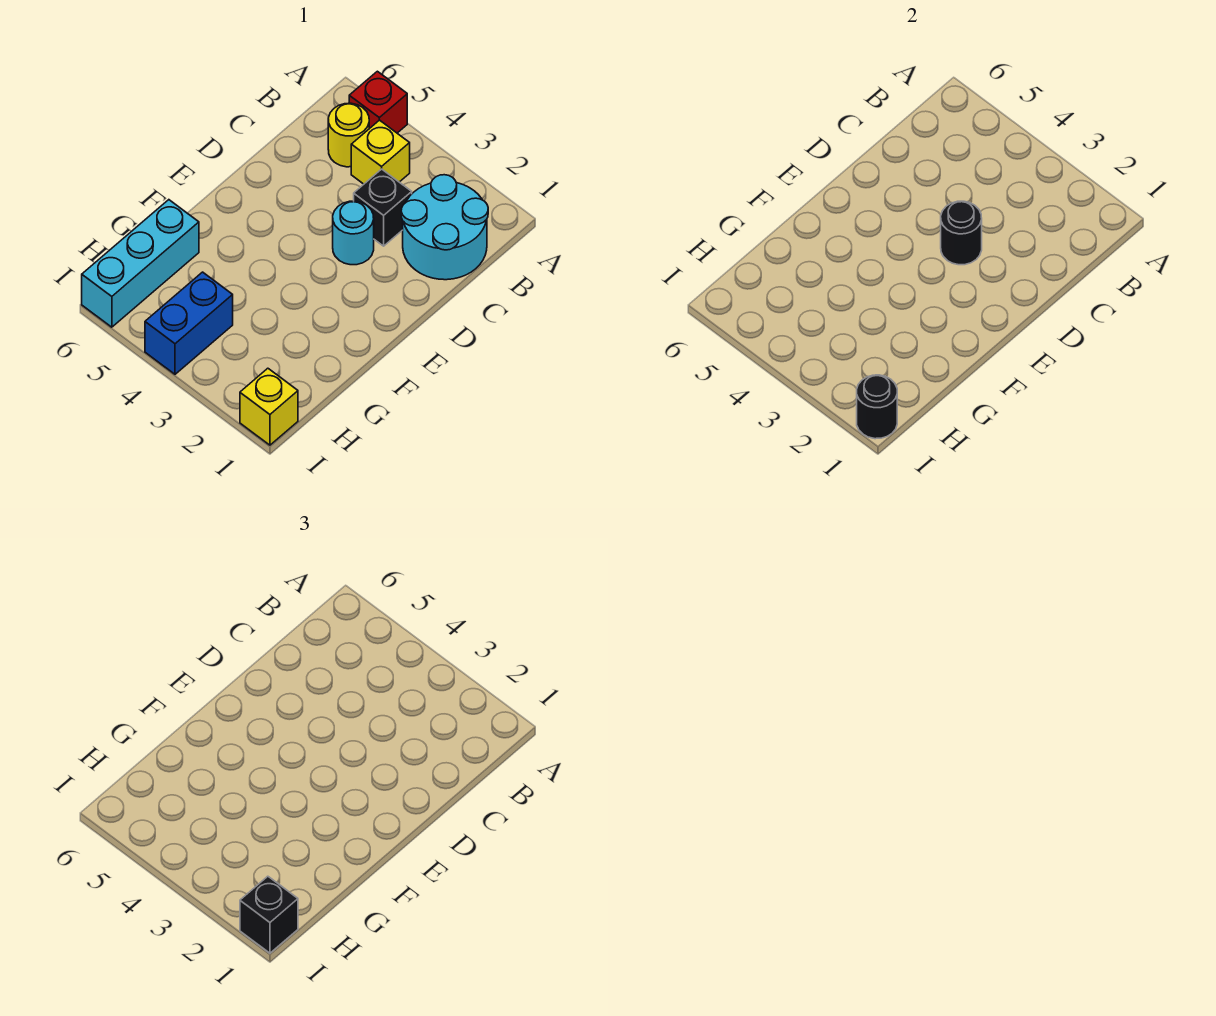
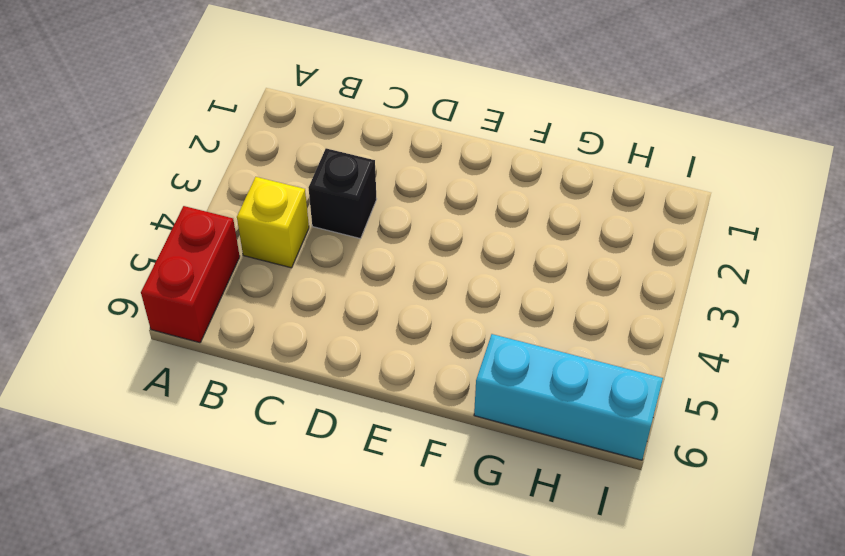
red 1x2 brick [141,206,240,343] -> red 1x1 brick [349,71,407,133]
none -> cyan 2x2 round brick [401,175,488,280]
none -> yellow 1x1 round brick [328,103,369,167]
none -> cyan 1x1 round brick [333,201,374,265]

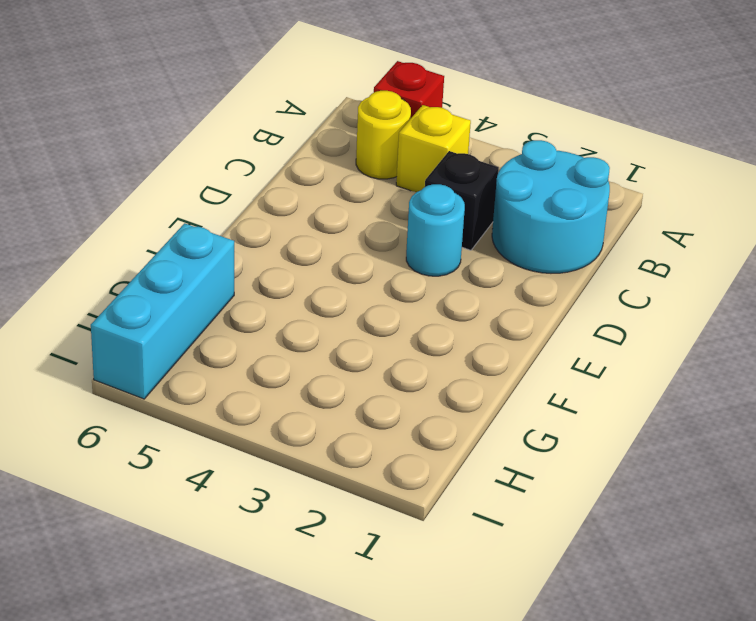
none -> blue 1x2 brick [145,272,233,374]
none -> yellow 1x1 brick [240,368,298,445]
none -> black 1x1 round brick [941,201,982,265]

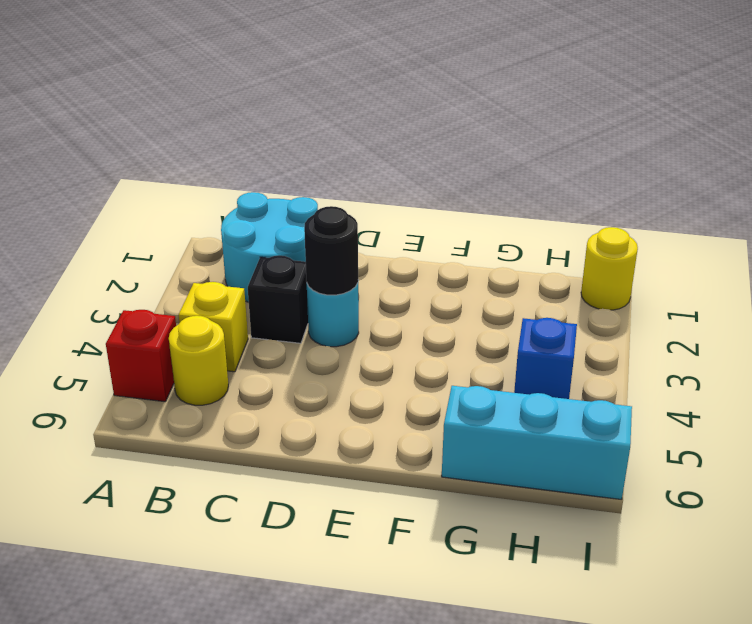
blue 1x1 brick [514,318,577,399] -> blue 1x2 brick [145,272,233,374]
yellow 1x1 round brick [581,227,638,310] -> yellow 1x1 brick [240,368,298,445]
none -> black 1x1 round brick [857,375,897,439]
none -> black 1x1 brick [240,876,298,953]

